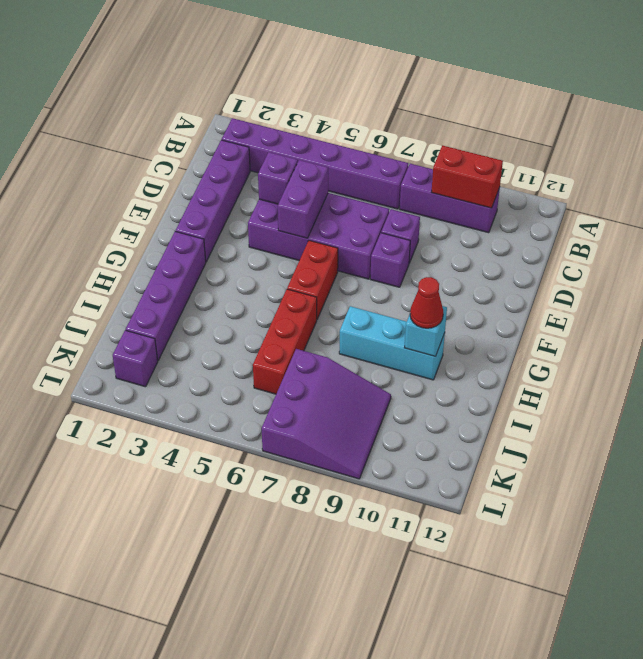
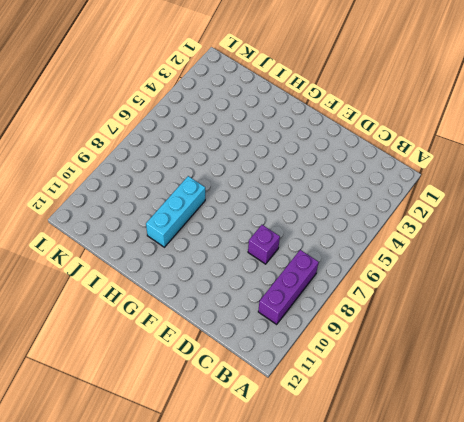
none -> purple 1x6 brick [222,118,408,209]
none -> purple 1x4 brick [176,140,250,262]
none -> purple 2x4 brick [248,193,389,279]

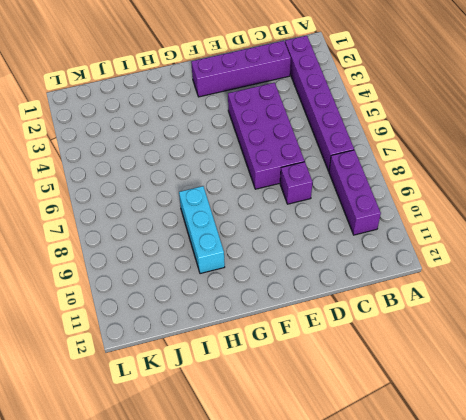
none -> purple 1x1 brick [370,233,410,287]
none -> red 1x2 brick [287,240,338,319]
none -> purple 1x4 brick [126,231,206,360]

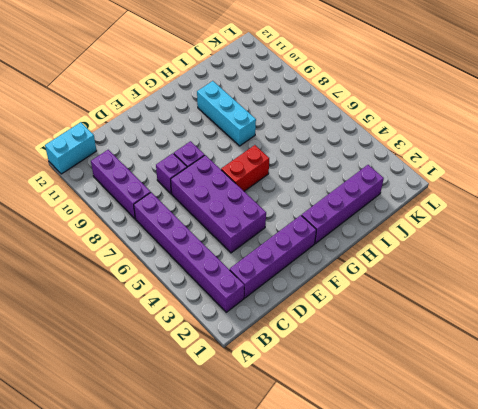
cyan 1x2 brick [45,122,97,174] -> none
none -> red 1x3 brick [253,289,317,394]
none -> purple 3x3 slope [262,349,391,479]
none -> purple 1x1 brick [113,330,158,387]

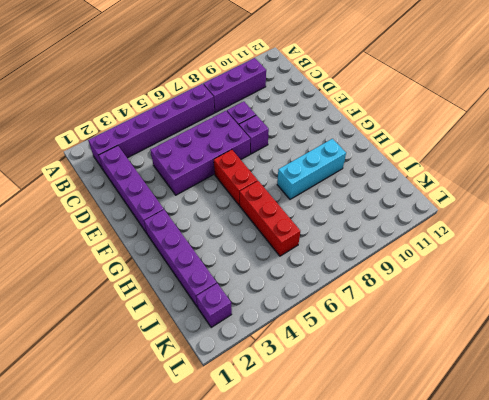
none -> purple 3x3 slope [262,349,391,479]
none -> red 1x2 brick [431,145,503,208]
none -> purple 1x1 brick [258,152,298,204]

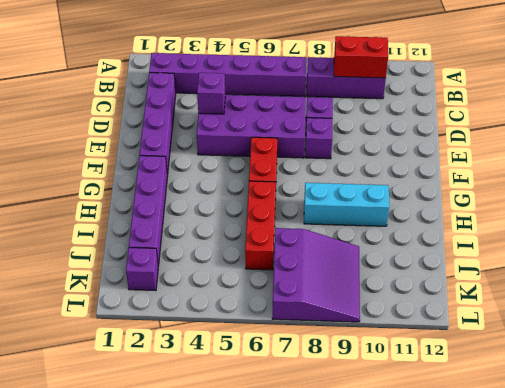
none -> purple 1x2 brick [278,160,328,238]
none -> cyan 1x1 brick [405,306,447,356]
none -> red 1x1 cone [410,277,443,328]

